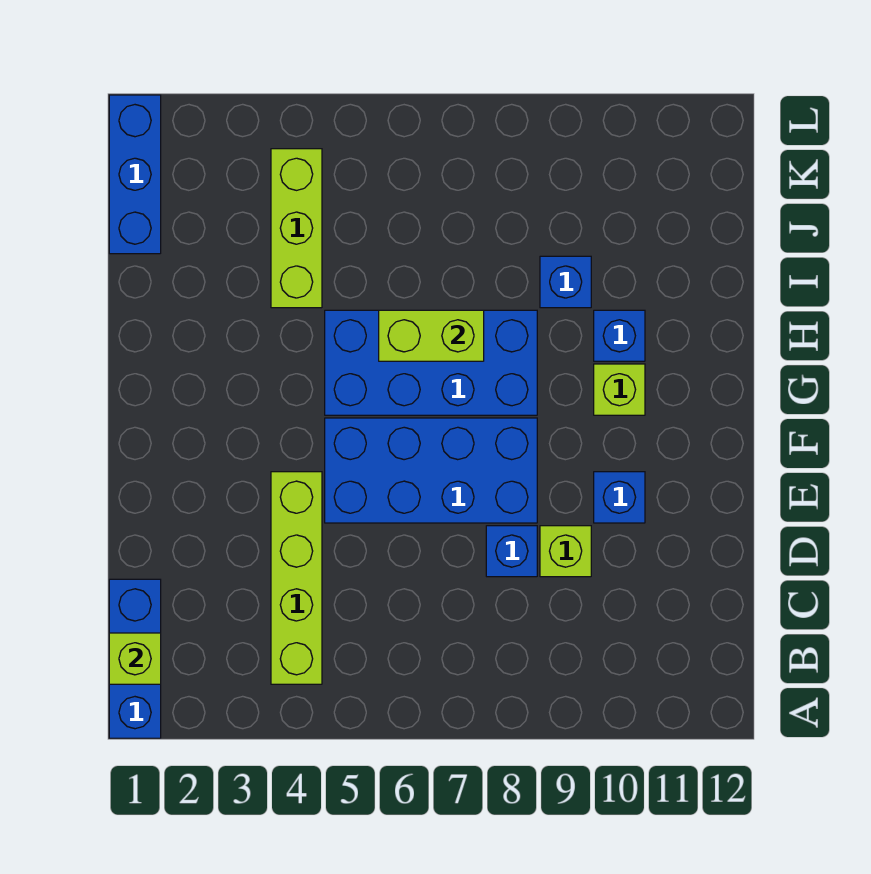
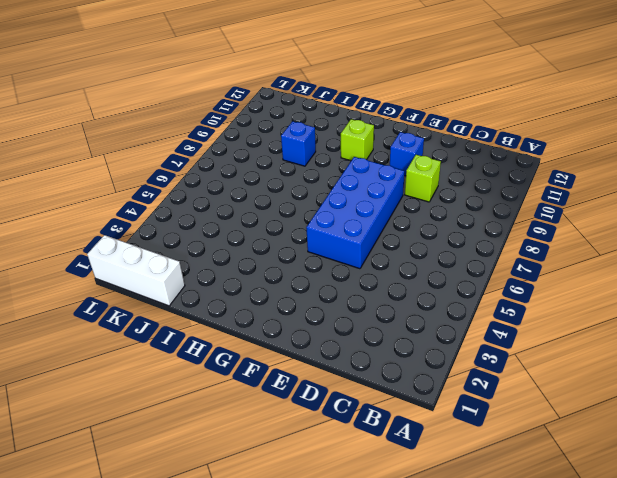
white 1x3 brick [87,235,185,306] -> blue 1x3 brick [109,95,161,254]
none -> blue 1x3 brick [109,579,161,738]
none -> lime 1x4 brick [271,472,322,684]
none -> blue 1x1 brick [486,526,537,577]

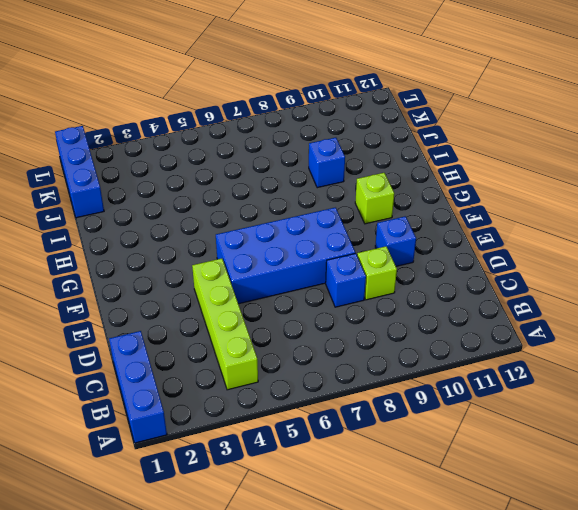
none -> blue 2x4 brick [325,310,537,415]
none -> blue 1x1 brick [594,310,645,361]
none -> lime 1x3 brick [271,149,322,308]

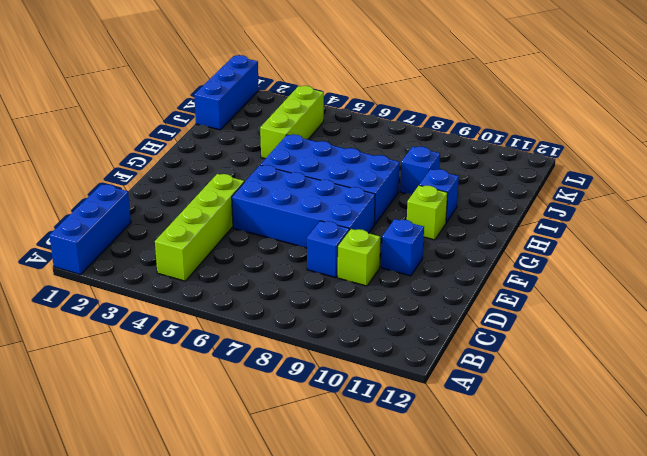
none -> lime 1x1 brick [109,633,161,684]
none -> lime 1x2 brick [379,310,484,361]

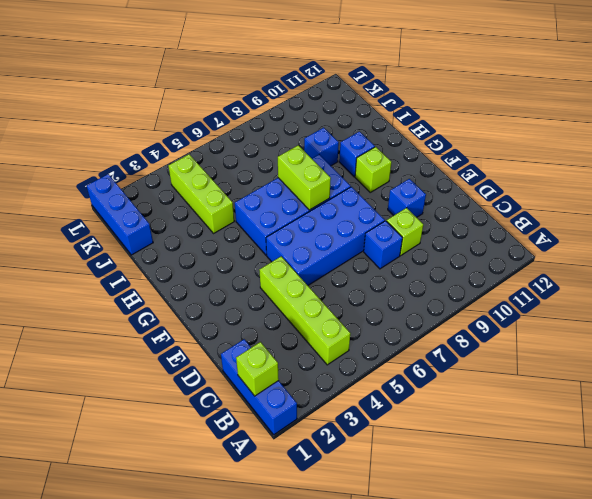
lime 1x2 brick [278,145,331,210] -> lime 1x2 brick turned to [379,310,484,361]

